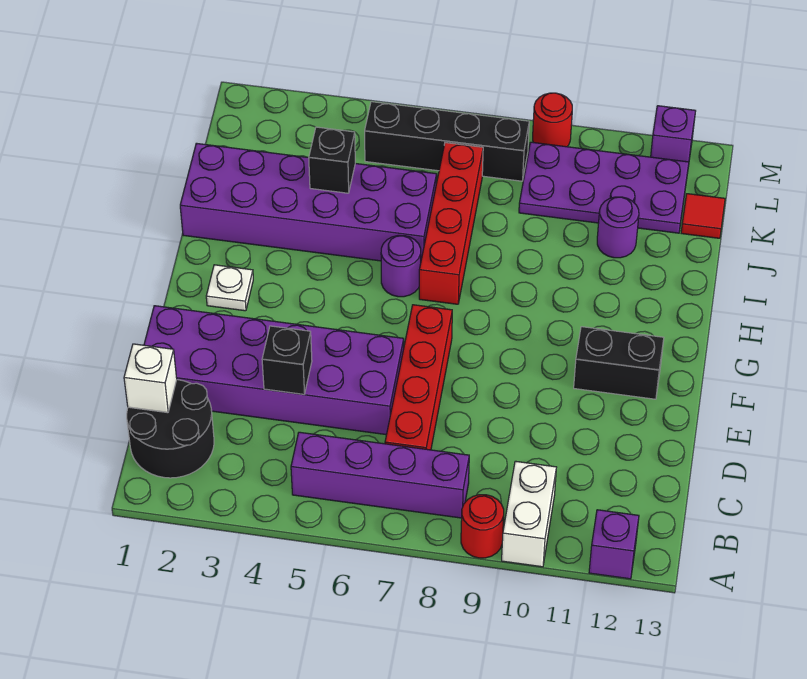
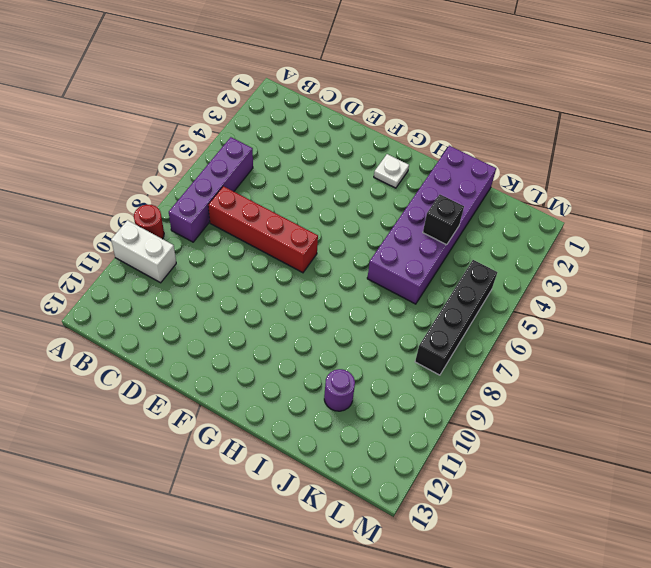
none -> purple 1x1 brick [589,510,639,579]
none -> black 2x2 round brick [127,380,214,478]
none -> purple 2x6 brick [144,306,404,435]

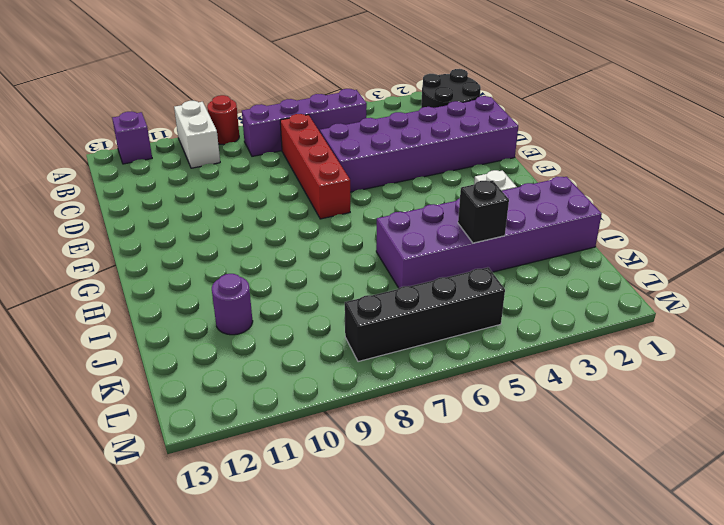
none -> black 1x2 brick [574,327,664,399]
none -> purple 1x1 round brick [381,235,421,297]
none -> red 1x4 brick [419,143,483,304]

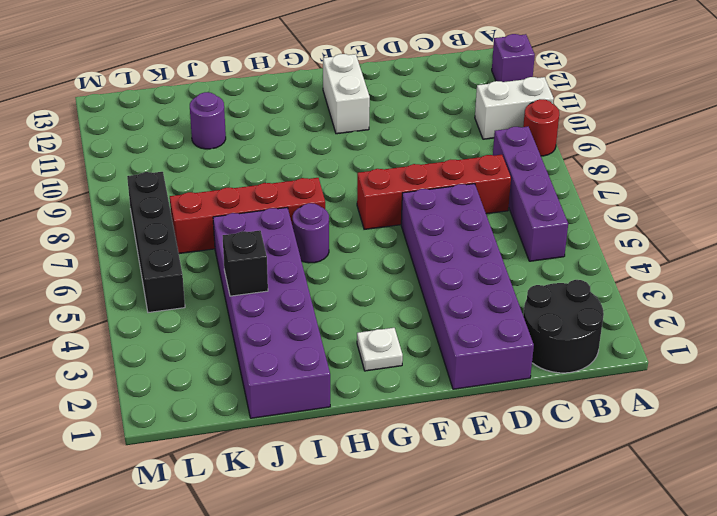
white 1x2 brick [323,54,370,134] -> black 1x2 brick [574,327,664,399]
none -> purple 2x4 plate [519,142,689,233]
none -> red 1x1 tile [681,194,725,238]
none -> red 1x1 round brick [533,93,572,147]

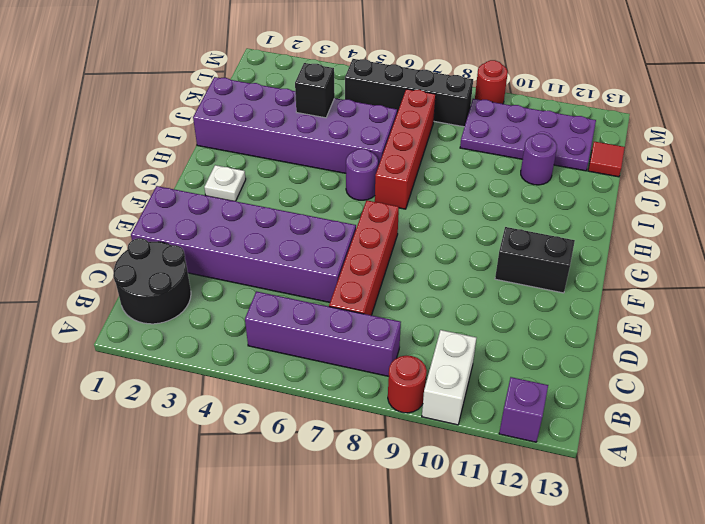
none -> purple 1x1 brick [651,106,695,162]
none -> white 1x1 brick [124,344,177,413]
none -> black 1x1 brick [262,326,312,394]

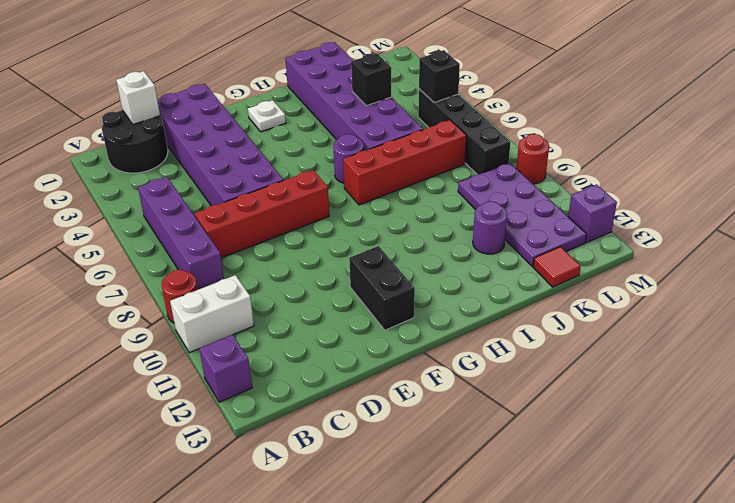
black 1x1 brick [419,50,460,103] -> black 1x1 brick moved to [262,326,312,394]

